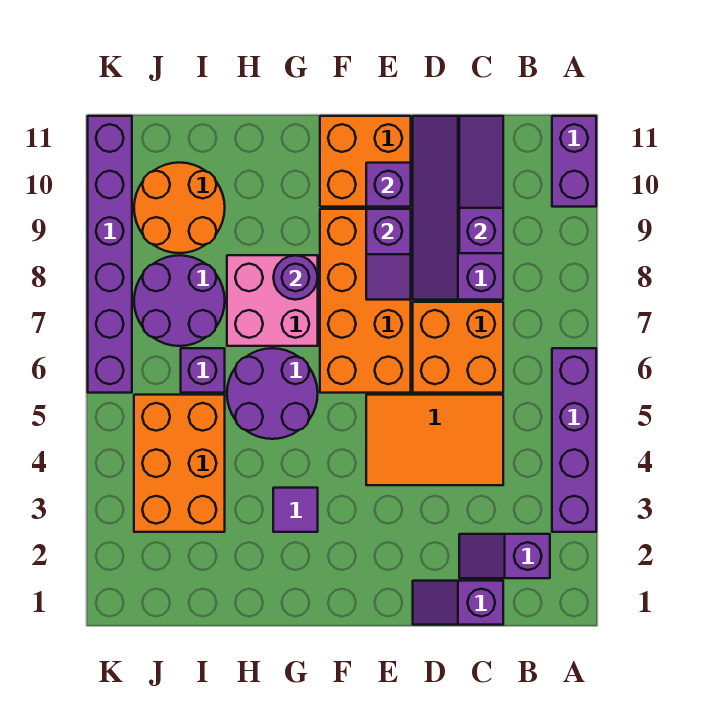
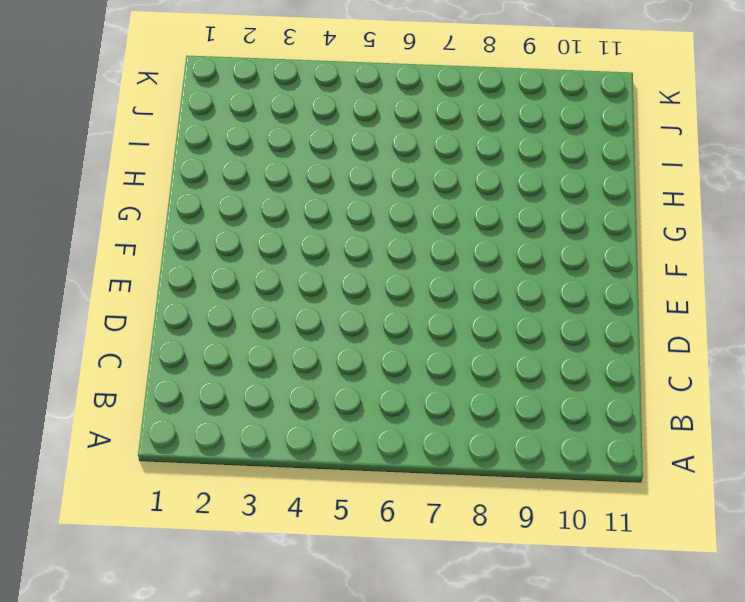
none -> purple 1x4 brick [552,348,596,532]
none -> purple 1x2 brick [552,116,596,207]
none -> purple 1x2 slope [459,534,550,578]

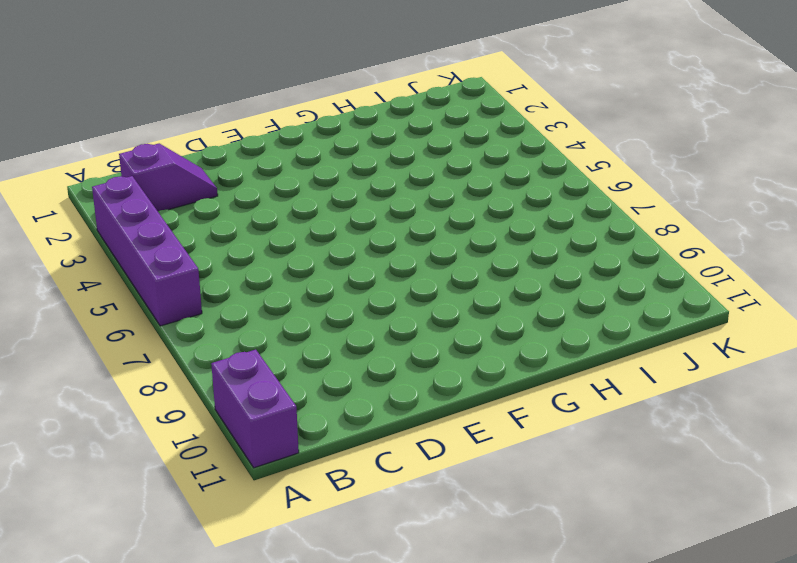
none -> purple 1x2 slope [413,581,503,625]
none -> orange 2x3 tile [366,395,503,485]
none -> orange 2x2 brick [413,302,503,393]

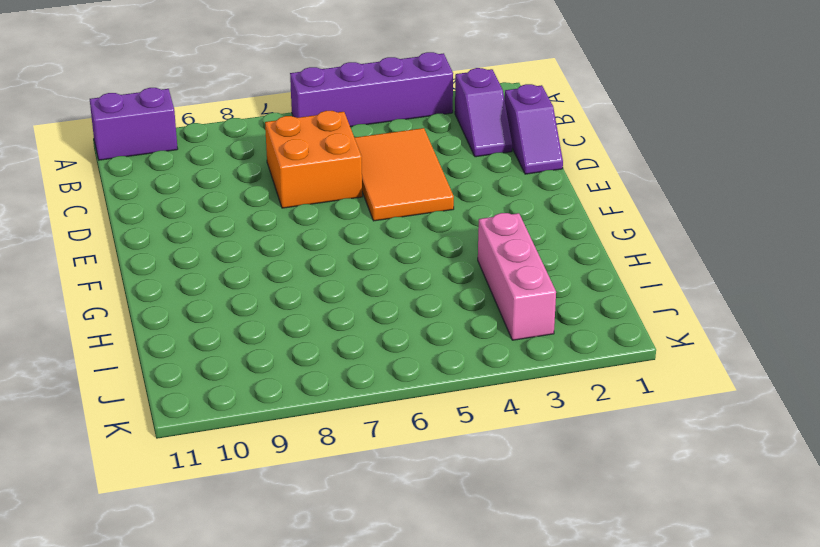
pink 1x3 brick [478,213,556,340] -> orange 2x3 brick [134,395,225,532]
none -> purple 2x4 slope [413,116,503,300]
none -> orange 2x4 brick [320,209,411,393]
none -> orange 2x2 brick [320,116,411,207]

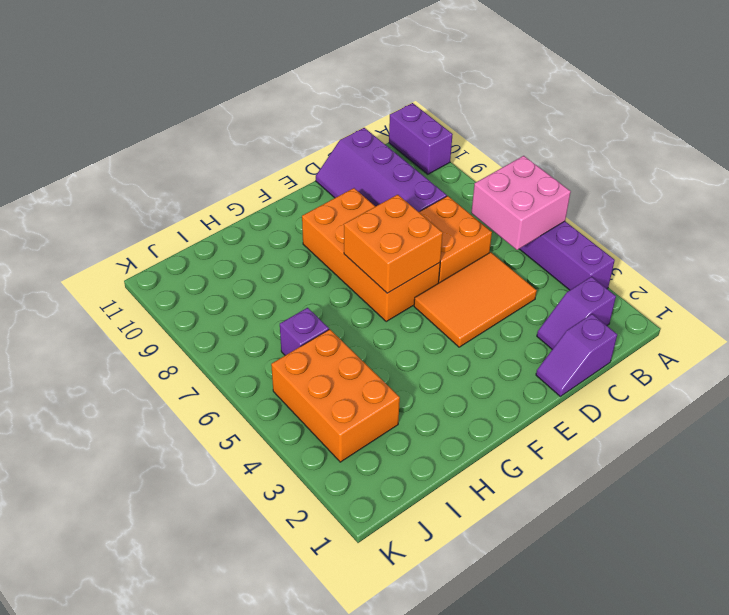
pink 2x2 brick [471,156,571,250] -> pink 2x2 brick moved to [227,255,318,346]
orange 2x2 brick [344,195,443,293] -> orange 2x2 brick moved to [320,116,411,207]
none -> purple 1x1 tile [273,488,318,532]
none -> purple 2x2 round brick [227,348,318,439]
none -> purple 2x2 round brick [134,255,225,346]

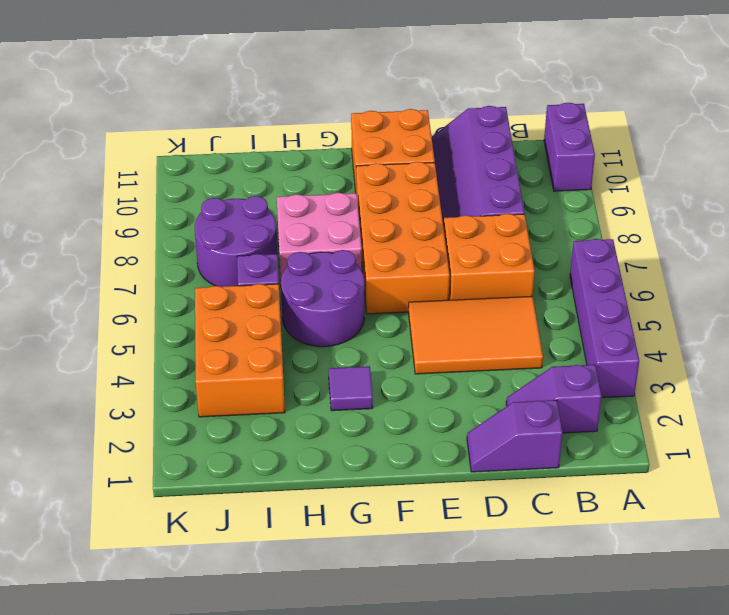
none -> orange 2x2 round brick [134,163,225,253]
none -> purple 1x6 brick [88,116,132,393]
none -> purple 1x3 slope [459,116,503,253]

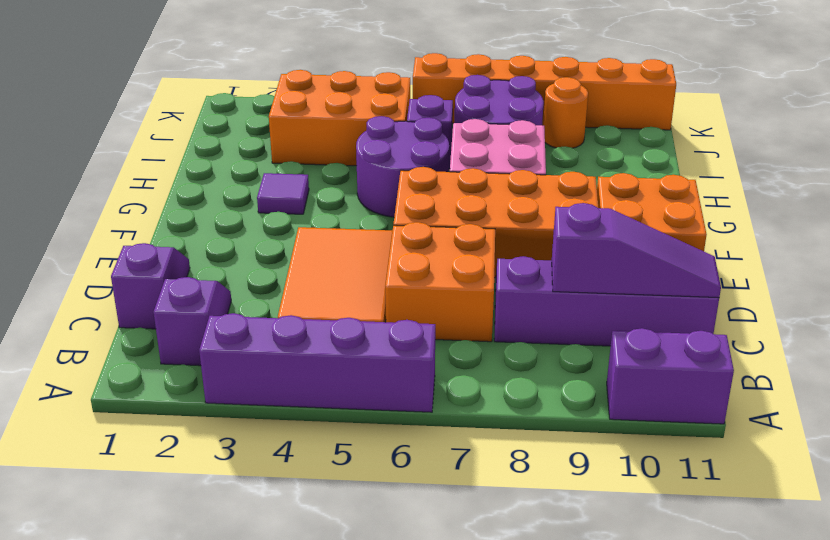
orange 1x1 round brick [543,77,588,148] -> orange 2x2 round brick [134,163,225,253]
orange 1x6 brick [413,53,676,130] -> purple 1x6 brick [88,116,132,393]
none -> purple 1x2 slope [366,209,411,300]
none -> purple 1x1 brick [366,163,411,207]
none -> purple 1x1 round brick [273,255,318,300]

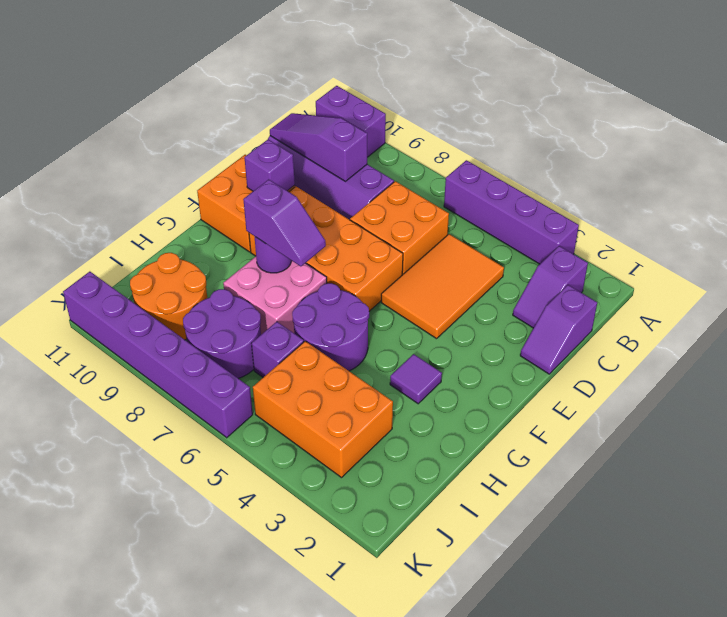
purple 1x2 slope [243,179,326,266] -> purple 1x2 slope moved to [366,209,411,300]

